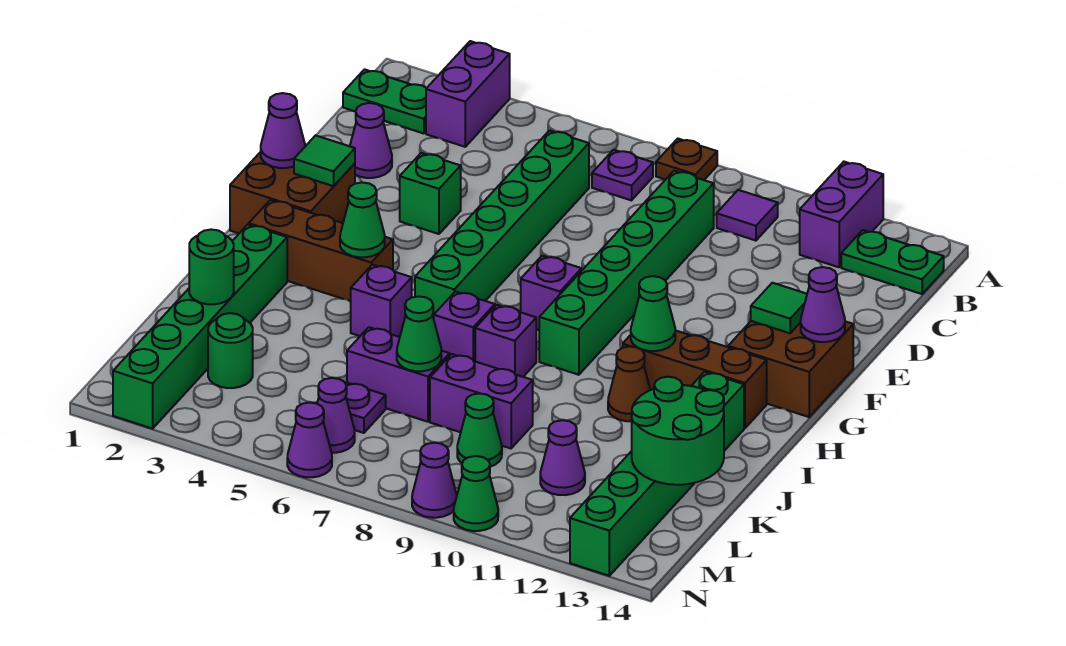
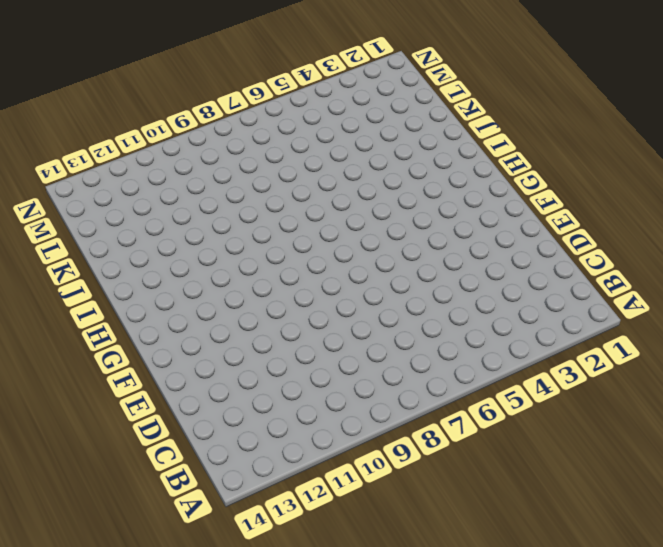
none -> purple 1x2 brick [426,41,510,147]
none -> brown 1x1 plate [656,139,717,180]
none -> purple 1x2 brick [800,162,883,267]
none -> green 1x2 plate [343,69,426,133]

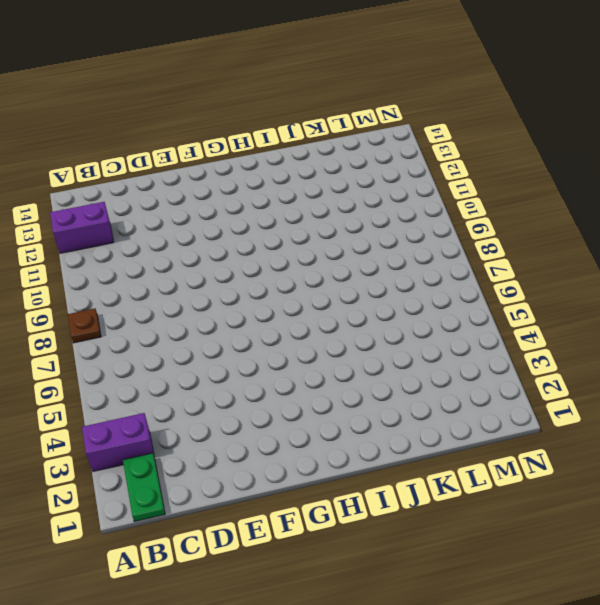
none -> purple 1x1 plate [592,150,653,200]
none -> purple 1x1 tile [717,190,778,241]
none -> green 1x2 plate [841,230,944,294]
none -> green 1x6 brick [415,130,589,318]

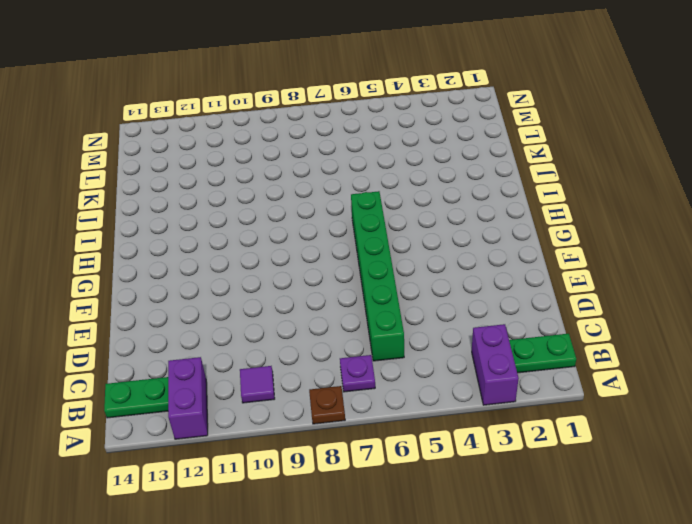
none -> green 1x6 brick [539,171,714,375]
none -> purple 1x1 cone [350,103,392,178]
none -> green 1x1 brick [400,153,461,234]
none -> brown 2x2 brick [230,152,355,233]

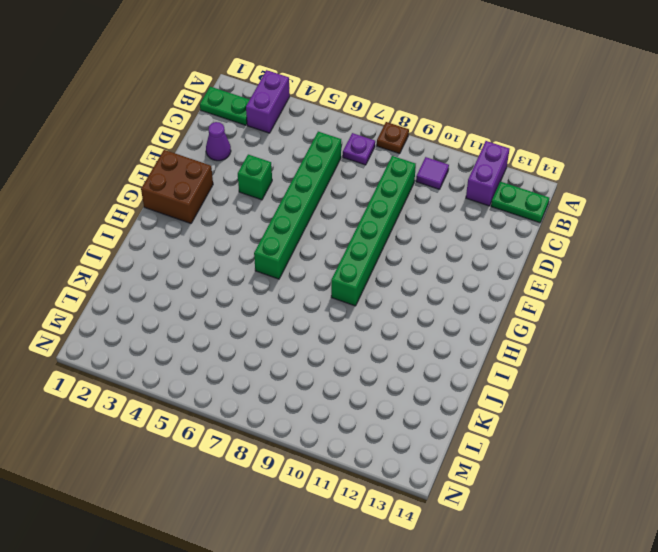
none -> brown 2x2 brick [728,321,853,417]
none -> purple 1x1 brick [521,256,582,330]
none -> brown 1x3 brick [249,200,393,301]
none -> brown 1x3 brick [623,330,767,428]

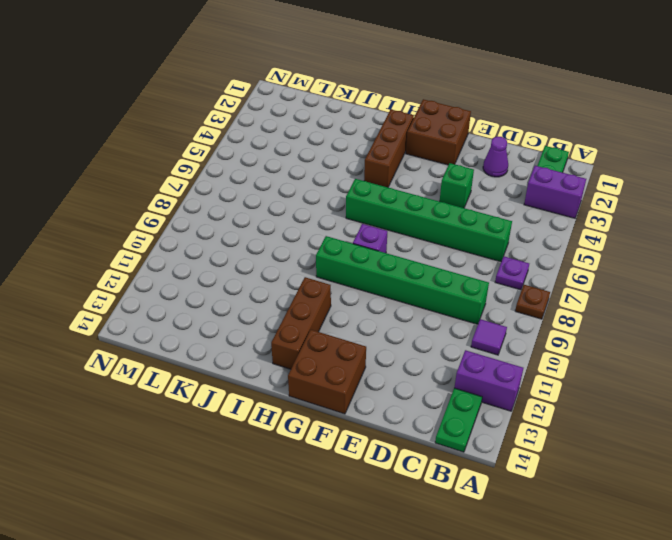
none -> green 1x6 brick [113,225,287,429]
none -> purple 1x1 brick [351,265,412,337]
none -> purple 1x1 brick [434,291,495,361]
none -> purple 1x1 brick [475,305,536,377]

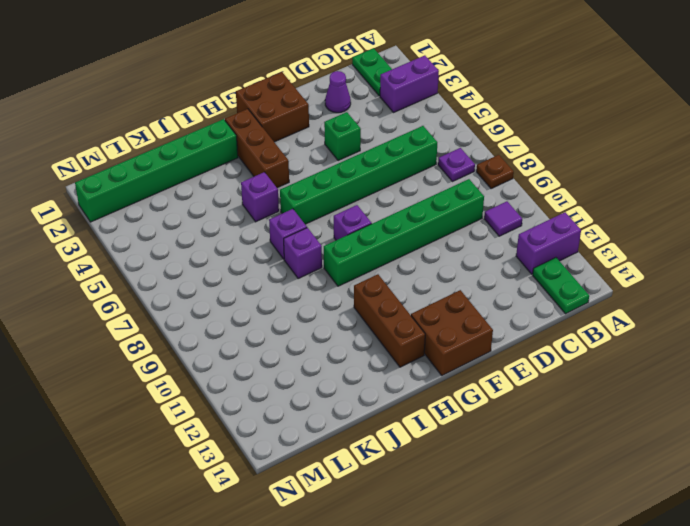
none -> brown 1x1 cone [608,346,650,421]
none -> green 1x6 brick [570,372,744,576]
none -> purple 1x2 brick [347,327,450,422]
none -> purple 1x2 brick [430,354,533,448]

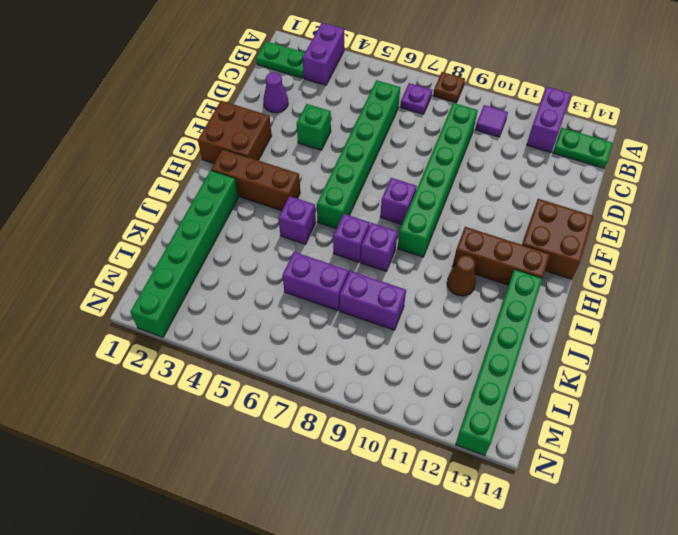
none -> green 1x1 round brick [208,313,253,388]
none -> purple 1x1 plate [345,382,386,433]
none -> green 1x1 cone [457,393,502,467]
none -> purple 1x1 cone [540,420,585,495]

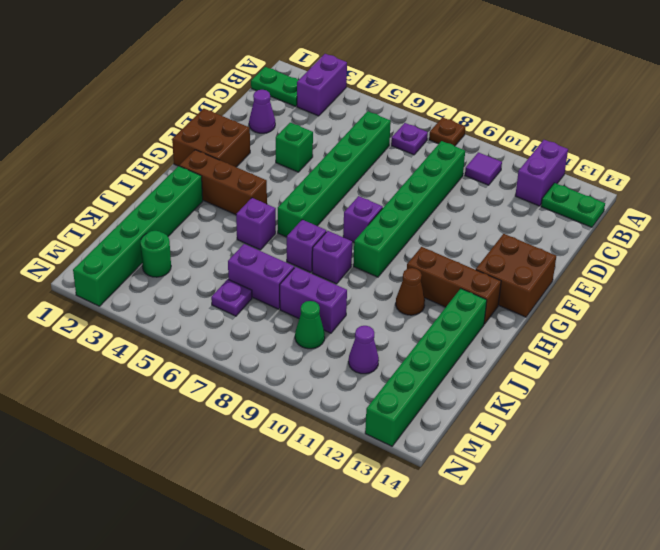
none -> purple 1x1 cone [317,378,355,453]
none -> purple 1x1 cone [287,403,332,477]
none -> purple 1x1 cone [412,443,457,518]
none -> green 1x1 cone [454,456,498,531]

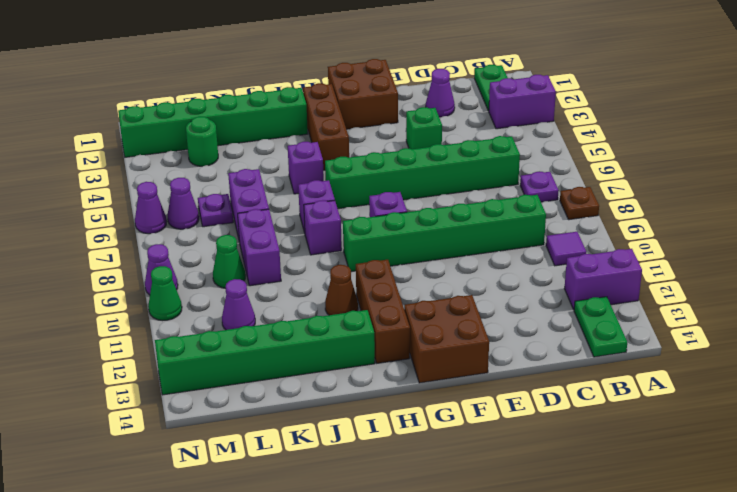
none -> purple 1x1 cone [261,93,305,168]
none -> green 1x1 tile [294,135,355,186]
none -> green 1x1 tile [751,283,807,333]
none -> purple 1x1 cone [801,267,845,342]

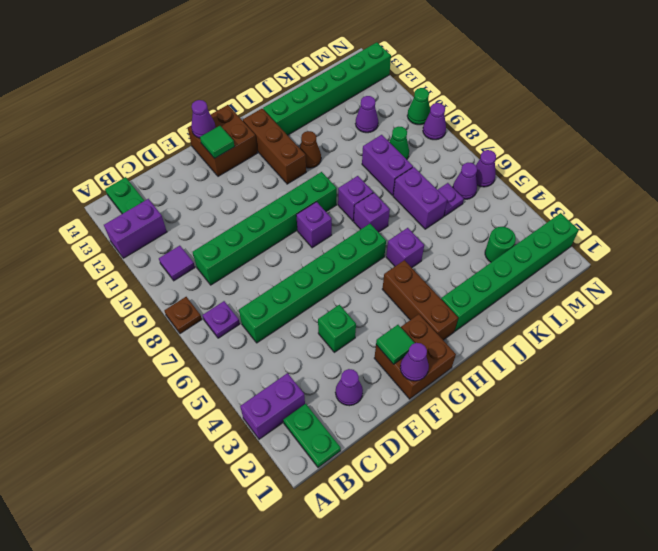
none -> green 1x1 cone [340,182,385,257]
none -> green 1x1 cone [631,276,675,351]
none -> green 1x1 round brick [189,229,234,304]
none -> green 1x1 cone [397,296,441,371]

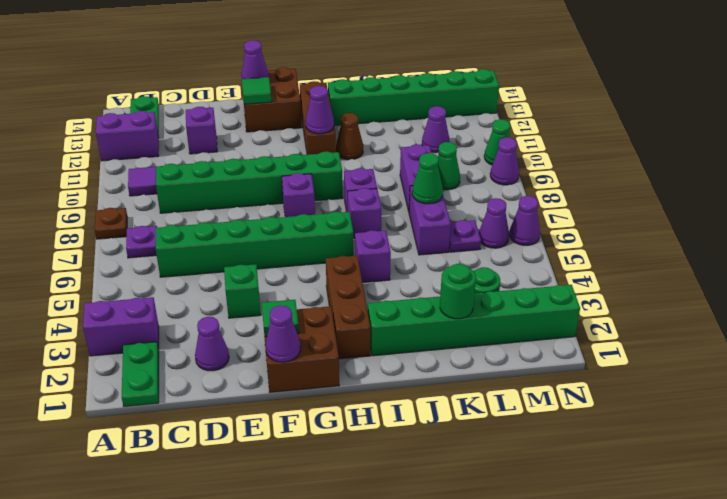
purple 1x1 brick [186,107,217,154] -> none
purple 1x1 cone [306,86,334,134] -> green 1x1 cone [631,276,675,351]
none -> green 1x1 cone [340,182,385,257]
none -> green 2x2 round brick [632,377,724,485]

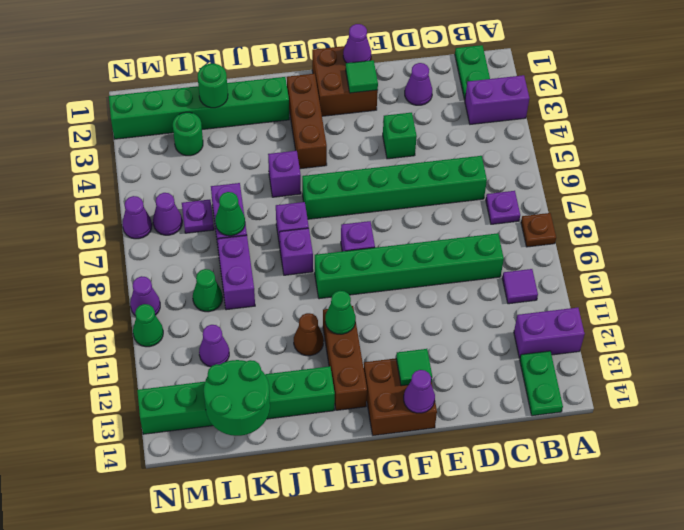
none -> green 1x1 cone [340,182,385,257]

